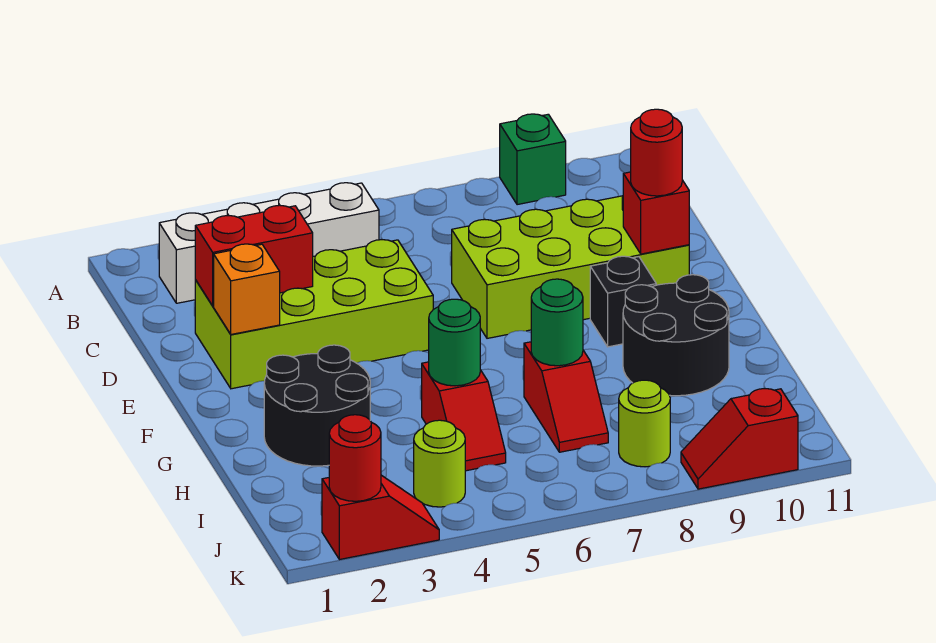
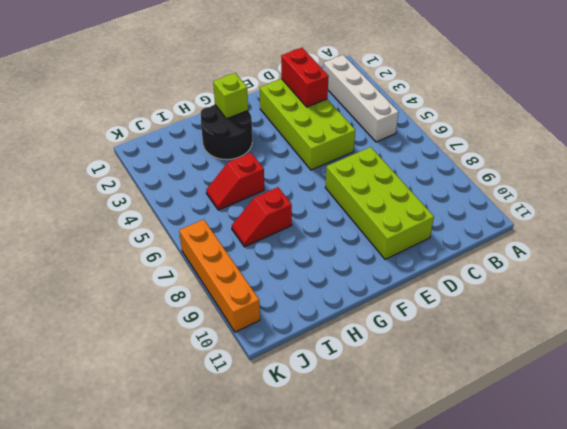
lime 1x1 brick [213,73,248,119] -> none
orange 1x4 brick [179,219,260,332] -> red 1x2 slope [681,389,798,489]
none -> green 1x1 brick [500,114,566,205]
none -> black 1x1 brick [590,256,656,347]
none -> black 2x2 round brick [623,275,729,396]

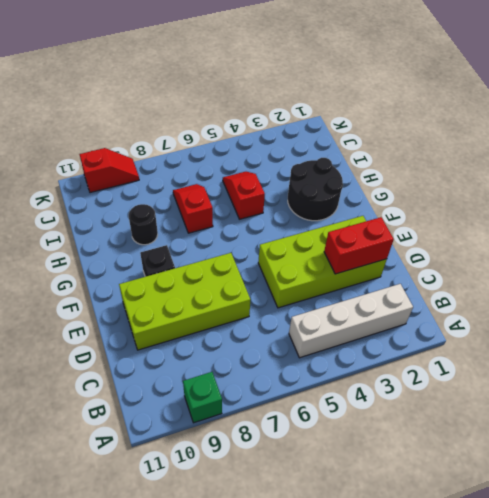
black 1x1 round brick [129,204,158,245] -> black 2x2 round brick [623,275,729,396]
none -> lime 1x1 round brick [414,420,465,507]
none -> lime 1x1 round brick [619,380,670,467]
none -> red 1x2 slope [322,475,439,560]

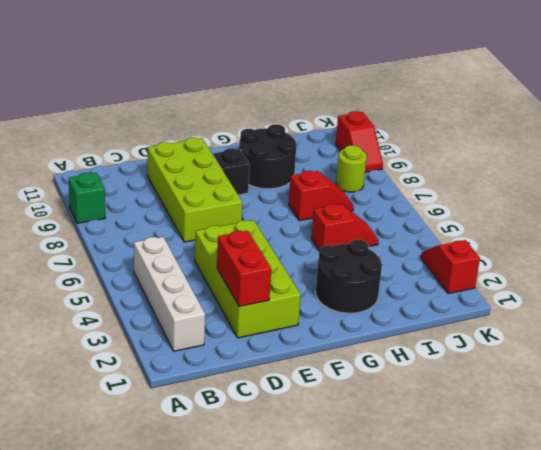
none -> lime 1x1 round brick [414,420,465,507]
none -> orange 1x1 brick [214,244,280,334]
none -> red 1x1 brick [623,172,689,254]

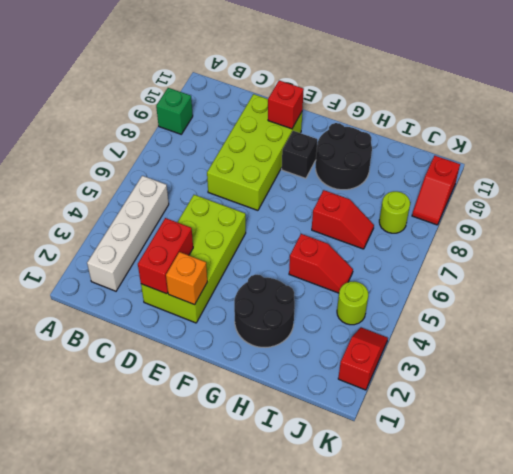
none -> green 1x1 round brick [429,299,480,386]
none -> green 1x1 round brick [531,279,583,366]
none -> red 1x1 round brick [329,415,381,501]

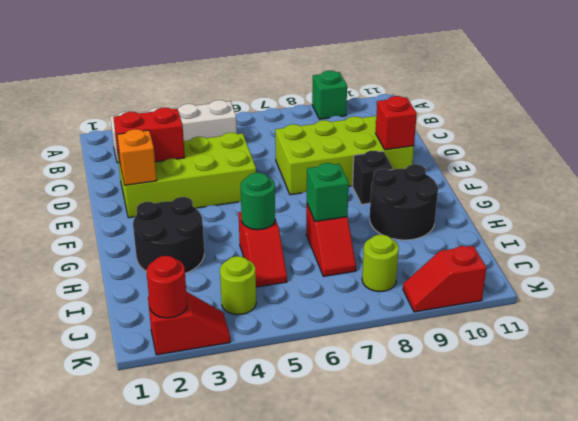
green 1x1 brick [307,163,349,222] -> green 1x1 round brick [531,279,583,366]
none -> red 1x1 round brick [631,109,682,196]

